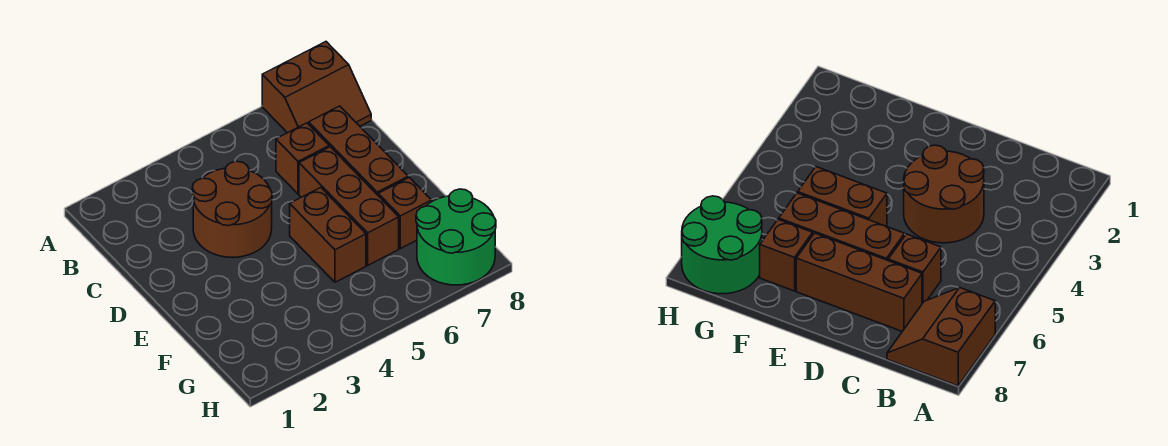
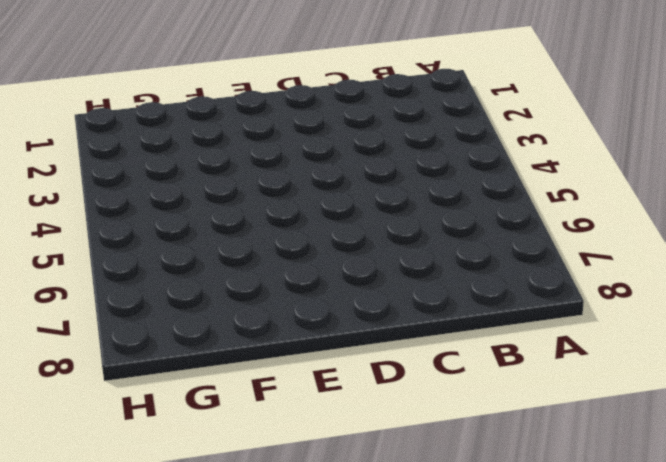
none -> brown 2x2 slope [262,42,371,133]
none -> brown 2x2 round brick [192,161,272,257]

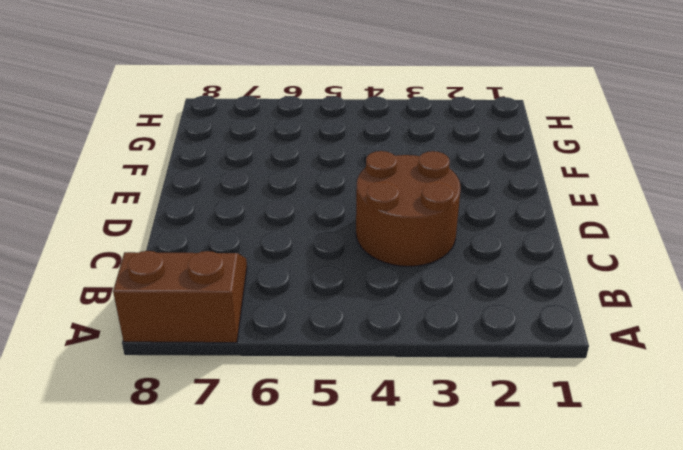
none -> brown 1x1 brick [276,123,329,194]
none -> brown 1x3 brick [309,106,408,195]

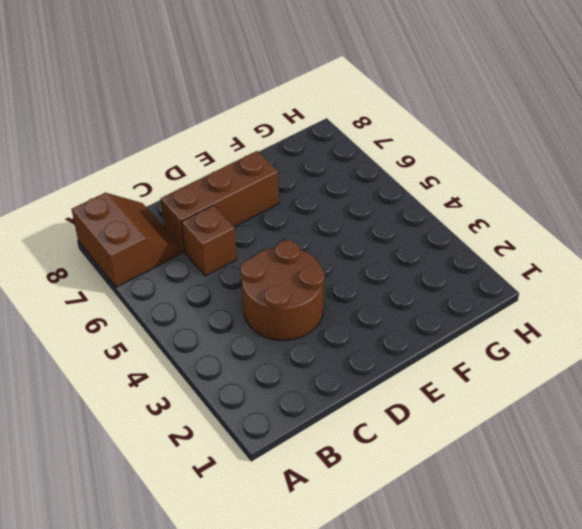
none -> brown 1x3 brick [299,147,399,265]
none -> brown 1x2 brick [290,187,366,282]

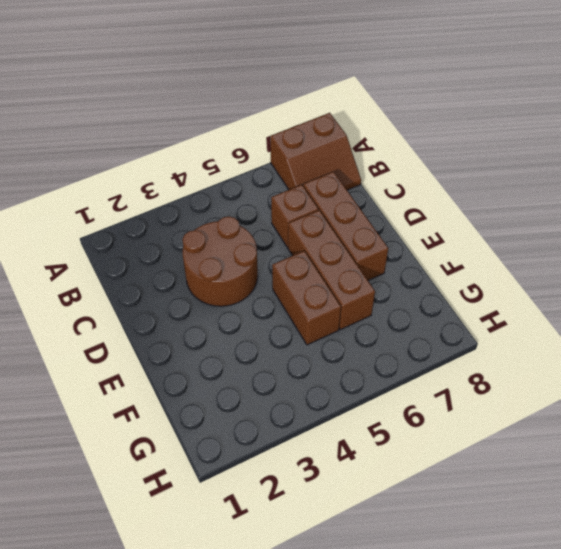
none -> brown 1x1 brick [378,177,432,249]
none -> green 2x2 round brick [416,189,496,285]

